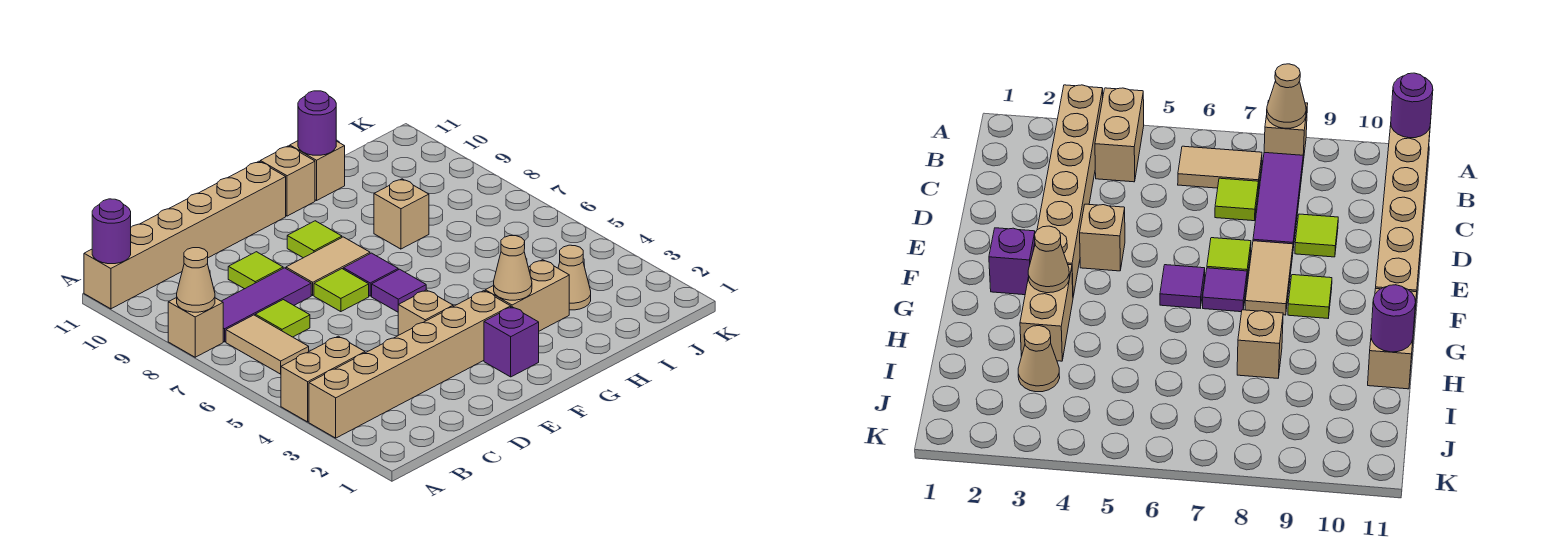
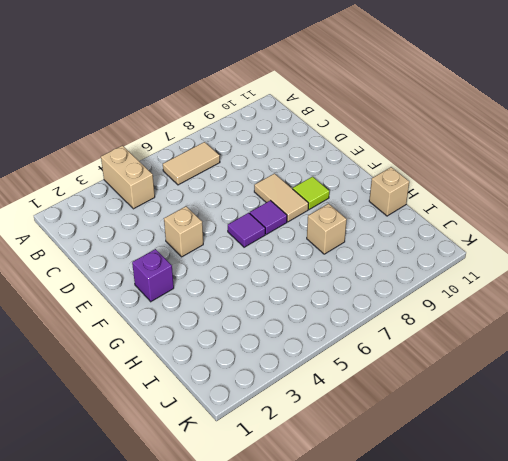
none -> tan 1x6 brick [309,291,511,438]
none -> tan 1x1 brick [168,298,223,357]
none -> tan 1x6 brick [84,161,286,309]

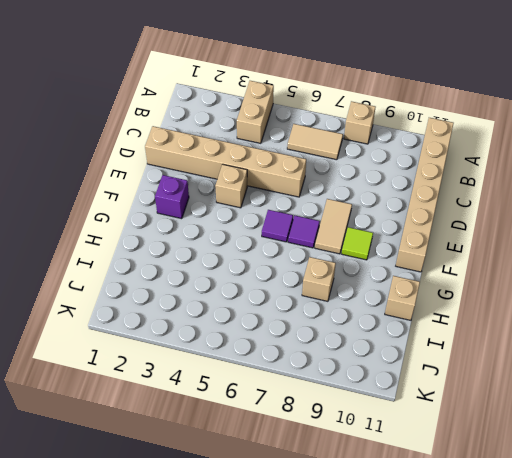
tan 1x6 brick [145,126,306,197] -> tan 1x6 brick turned to [309,291,511,438]
none -> purple 1x3 tile [222,268,311,342]
none -> lime 1x1 tile [255,300,310,337]
none -> lime 1x1 tile [228,252,283,289]

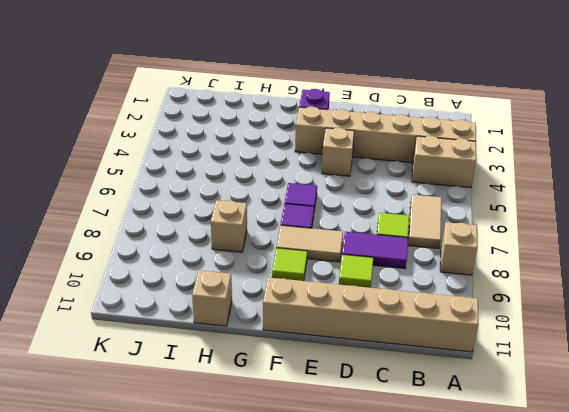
purple 1x2 tile [342,232,408,269] -> purple 1x3 tile [222,268,311,342]
none -> lime 1x1 tile [314,269,369,312]
none -> tan 1x2 brick [485,260,569,331]
none -> tan 1x1 brick [260,146,315,216]

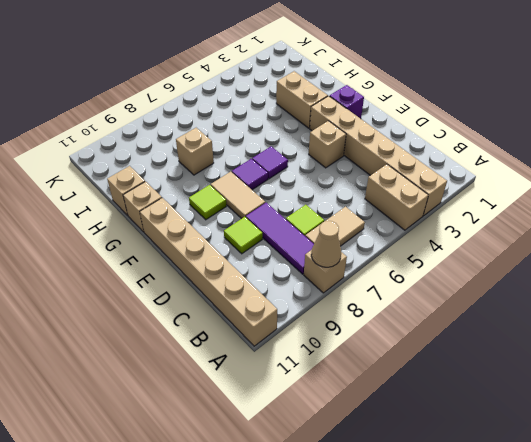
none -> lime 1x1 tile [314,269,369,312]
none -> tan 1x1 cone [558,245,591,310]
none -> purple 1x1 round brick [92,199,131,264]

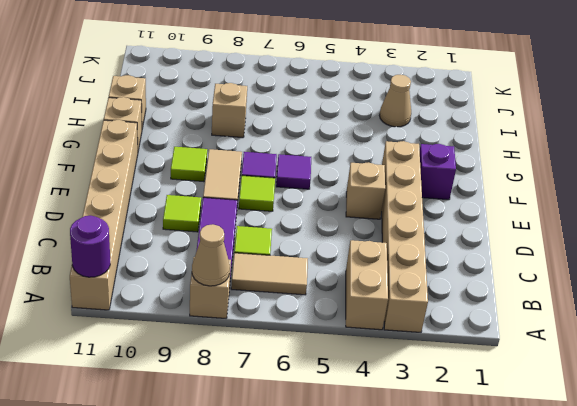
none -> tan 1x2 brick [485,260,569,331]
none -> tan 1x1 cone [494,236,532,300]
none -> purple 1x1 round brick [298,91,336,155]

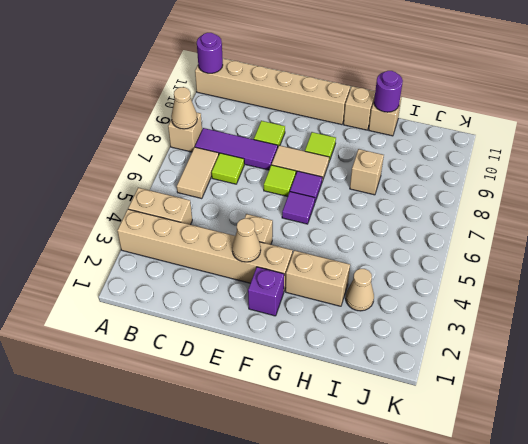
tan 1x1 cone [232,219,261,262] -> tan 1x1 cone moved to [494,236,532,300]

